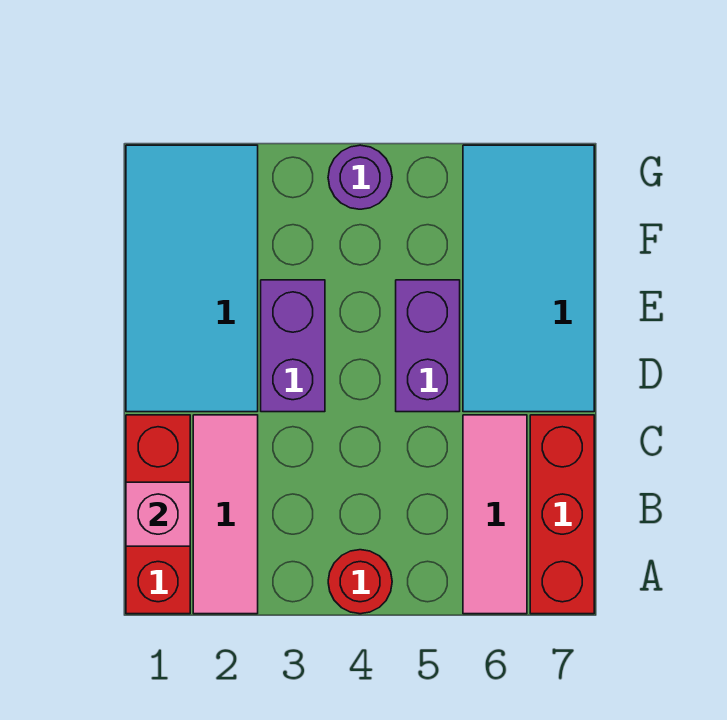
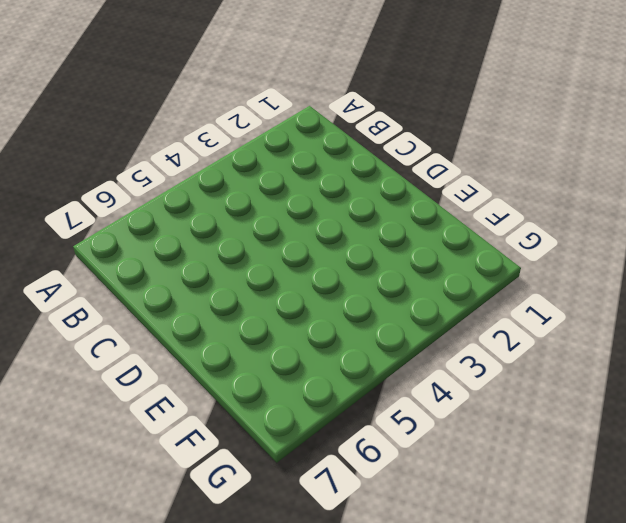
none -> red 1x3 brick [126,415,190,614]
none -> pink 1x3 tile [193,415,258,614]

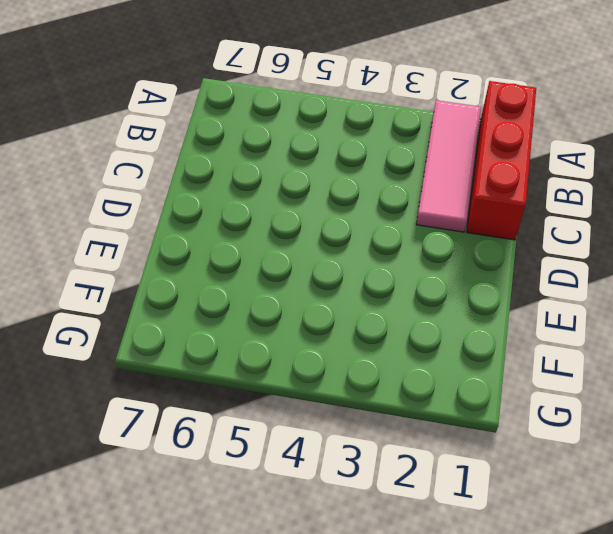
none -> red 1x1 round brick [328,550,392,614]
none -> pink 1x3 tile [463,415,527,614]

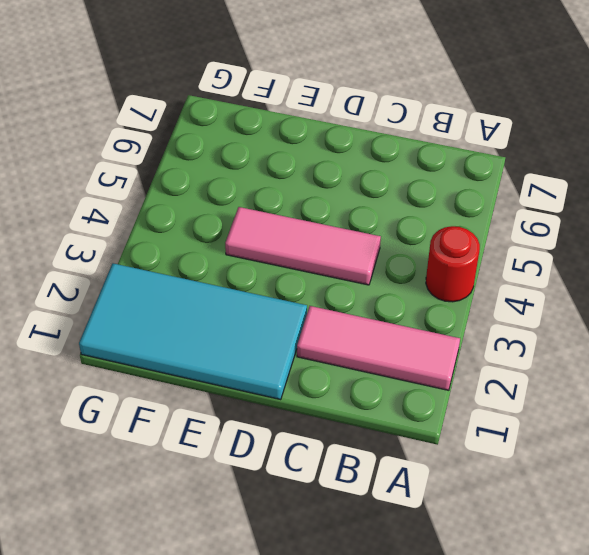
pink 1x3 tile [225,207,381,285] -> pink 1x3 tile moved to [463,415,527,614]
none -> red 1x3 brick [126,415,190,614]
none -> red 1x3 brick [530,415,594,614]

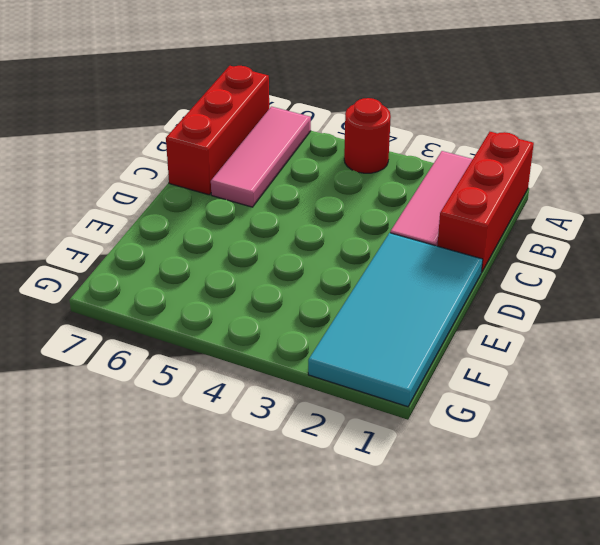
none -> purple 1x2 brick [261,280,325,412]
none -> purple 1x2 brick [396,280,460,412]

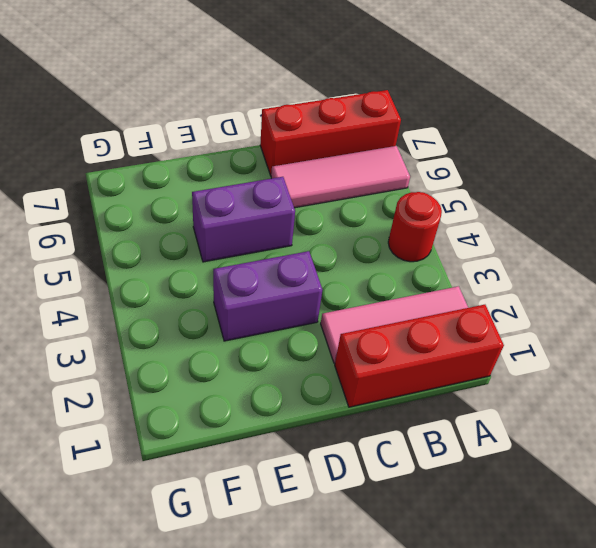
none -> cyan 2x4 tile [126,145,258,412]
none -> cyan 2x4 tile [463,145,594,412]

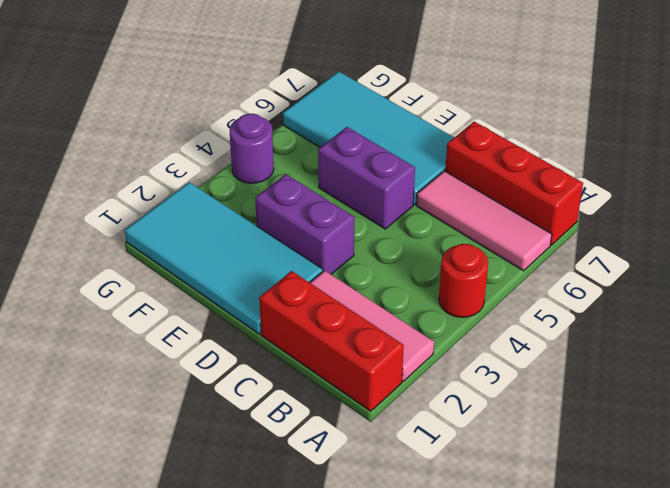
none -> pink 1x1 brick [126,482,190,546]

